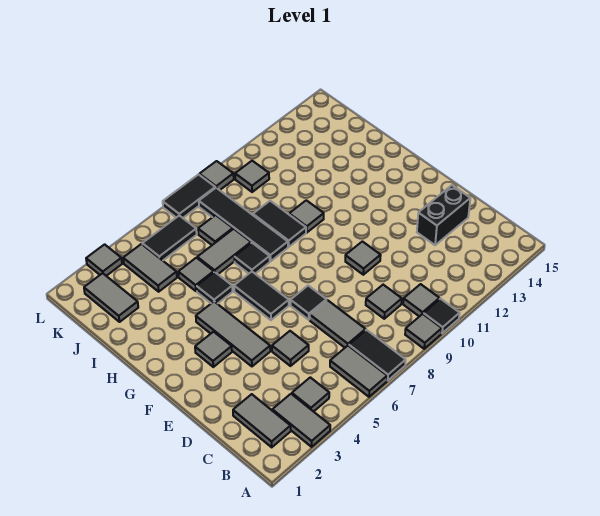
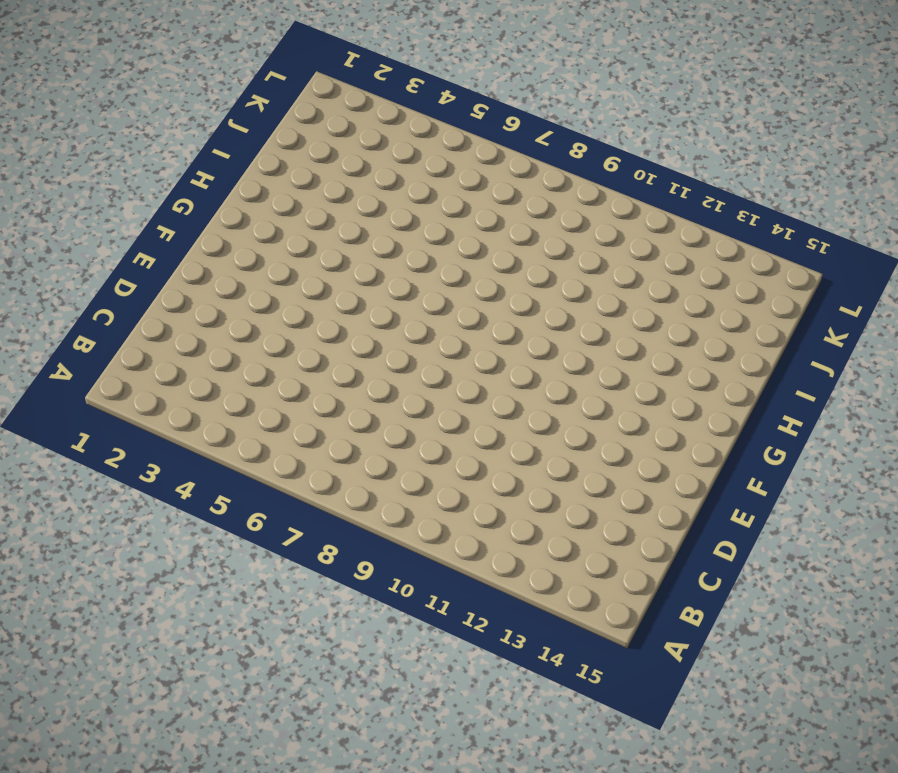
none -> grey 1x2 tile [272,394,330,447]
none -> grey 1x2 tile [330,346,387,397]
none -> black 1x2 tile [349,330,406,381]
none -> grey 1x1 tile [405,314,442,349]

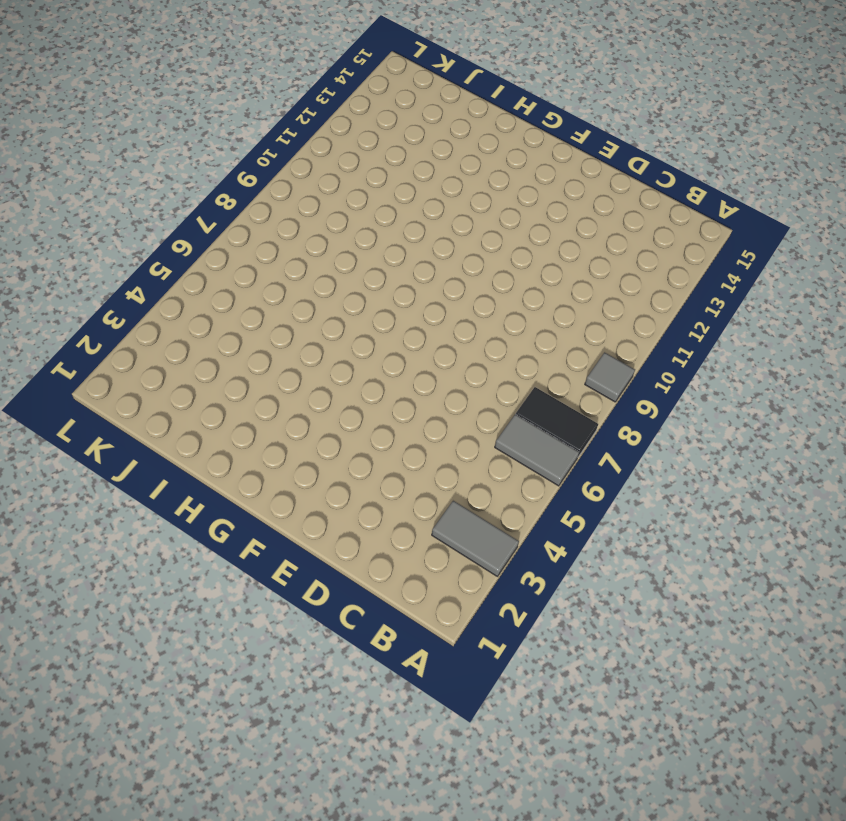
none -> black 1x1 tile [424,299,460,333]
none -> grey 1x2 tile [233,394,291,447]
none -> grey 1x1 tile [292,377,329,412]
none -> grey 1x1 tile [403,284,439,317]

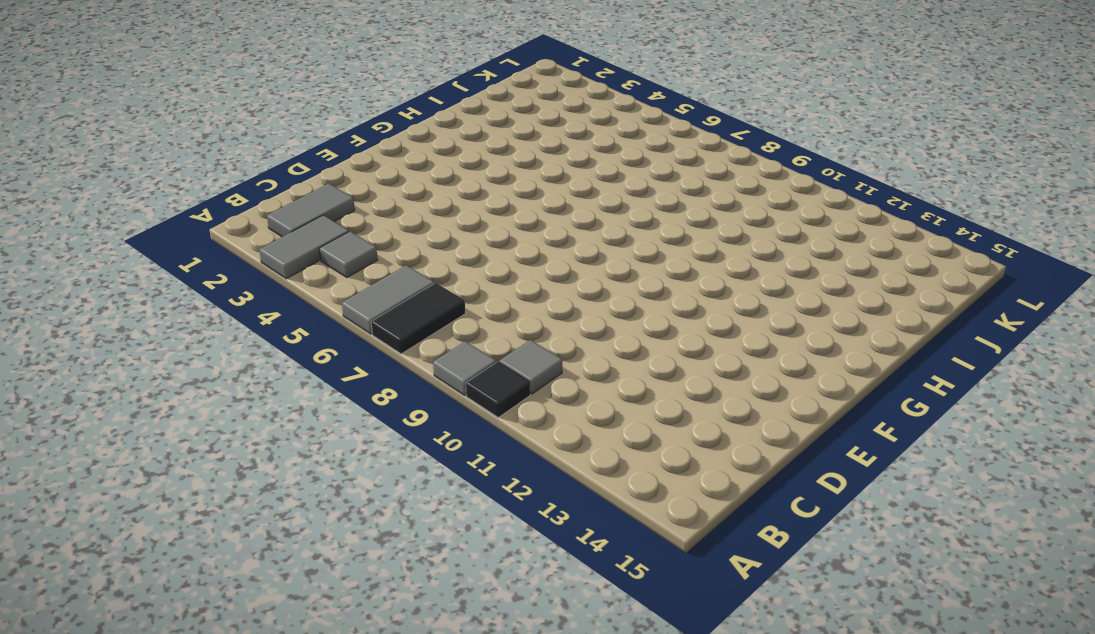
none -> grey 1x2 tile [310,300,366,348]
none -> grey 1x1 tile [366,285,402,319]
none -> grey 1x1 tile [272,331,309,366]
none -> black 1x2 brick [417,185,470,245]

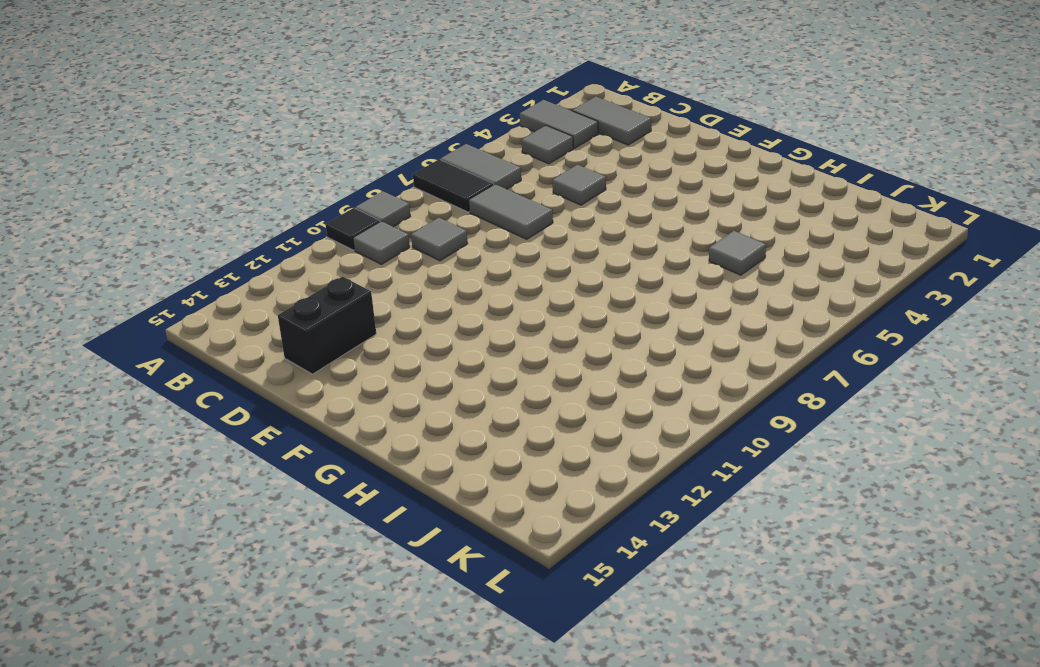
none -> grey 1x3 tile [196,302,270,366]
none -> black 1x1 tile [291,286,326,320]
none -> grey 1x1 tile [345,241,381,275]
none -> grey 1x1 tile [195,332,232,367]

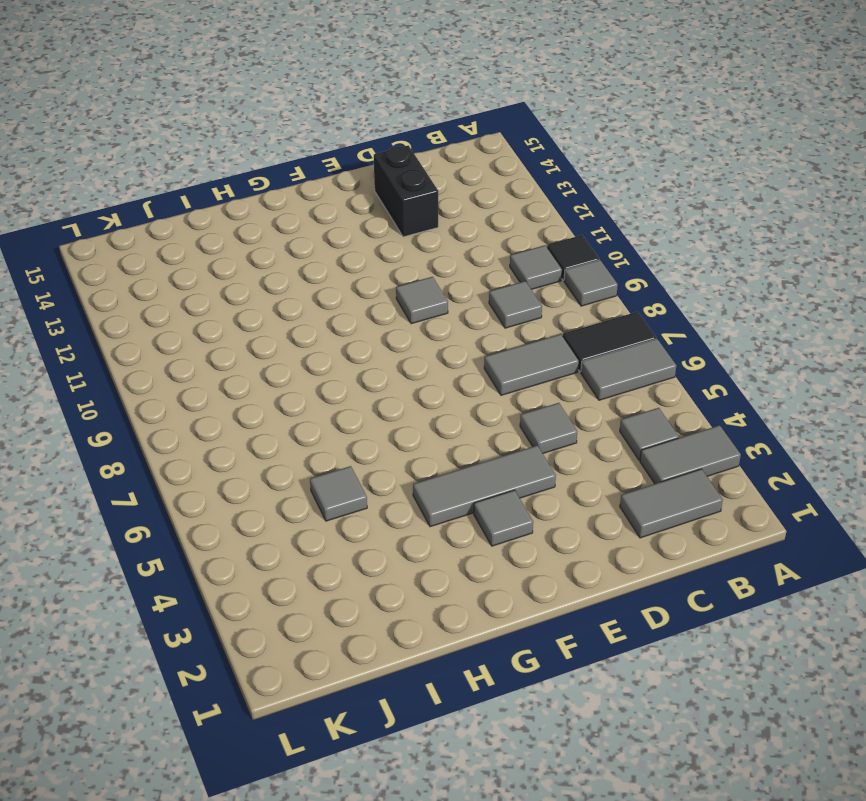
none -> black 1x1 tile [291,286,326,320]
none -> black 1x2 tile [234,272,289,320]
none -> black 1x1 tile [197,272,233,304]
none -> black 1x1 tile [234,243,270,274]

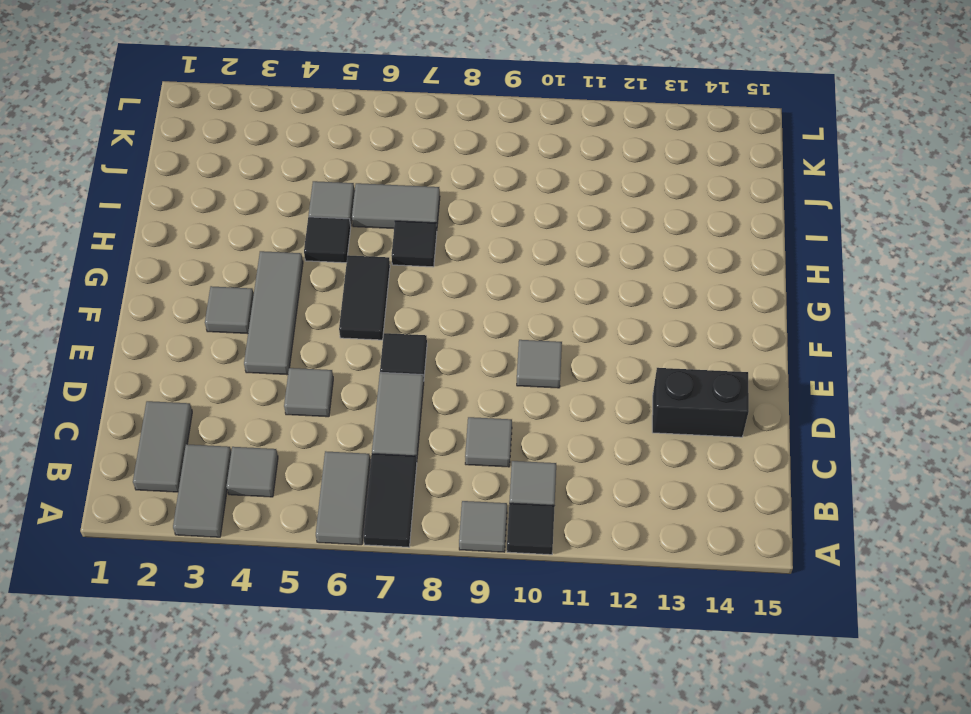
none -> black 1x4 tile [199,188,288,261]
none -> black 1x2 tile [253,201,306,247]
none -> grey 1x1 tile [289,200,324,233]
none -> grey 1x2 tile [84,273,138,322]

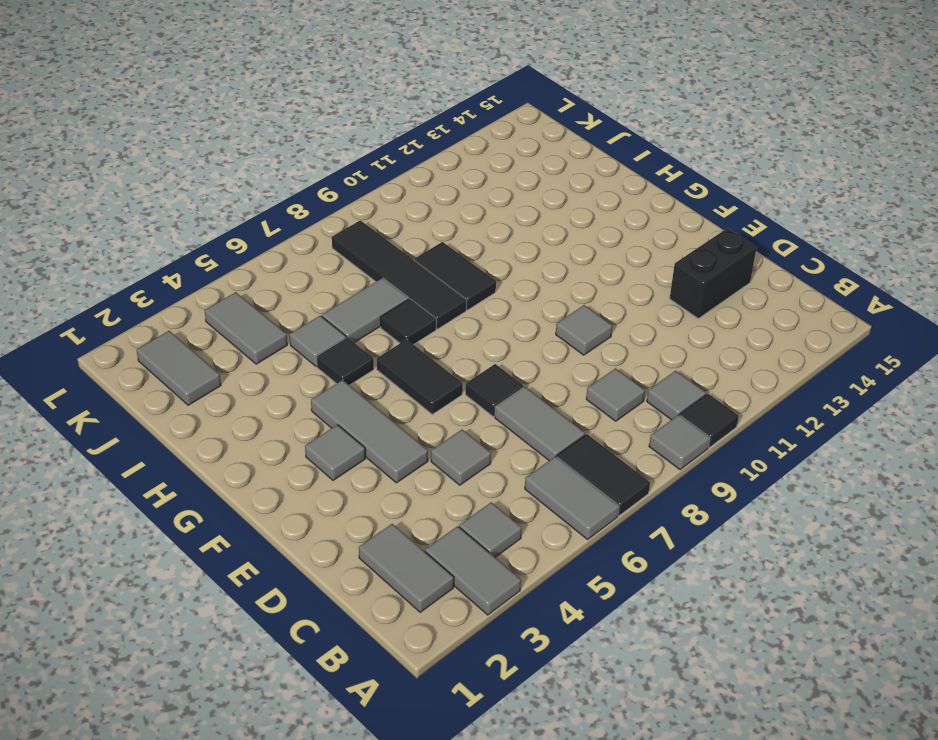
none -> grey 1x1 tile [289,200,324,233]
none -> grey 1x1 tile [198,215,233,245]
none -> black 1x2 tile [142,216,197,260]
none -> grey 1x1 tile [235,161,269,192]

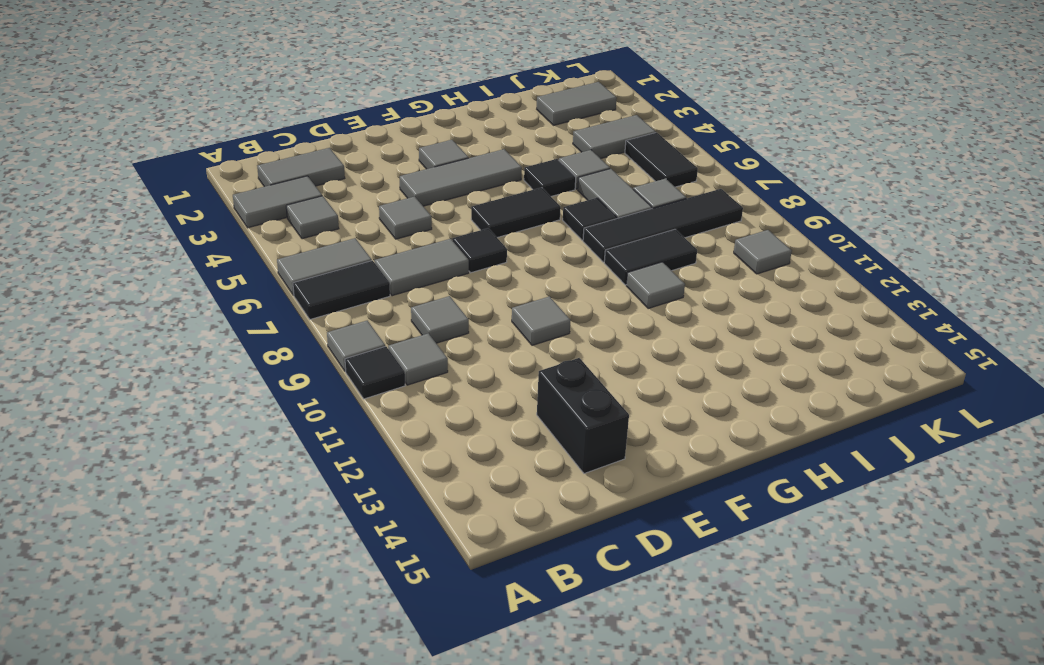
none -> grey 1x1 tile [86,244,122,276]
none -> black 1x2 tile [163,175,215,218]
none -> grey 1x1 tile [199,161,234,190]

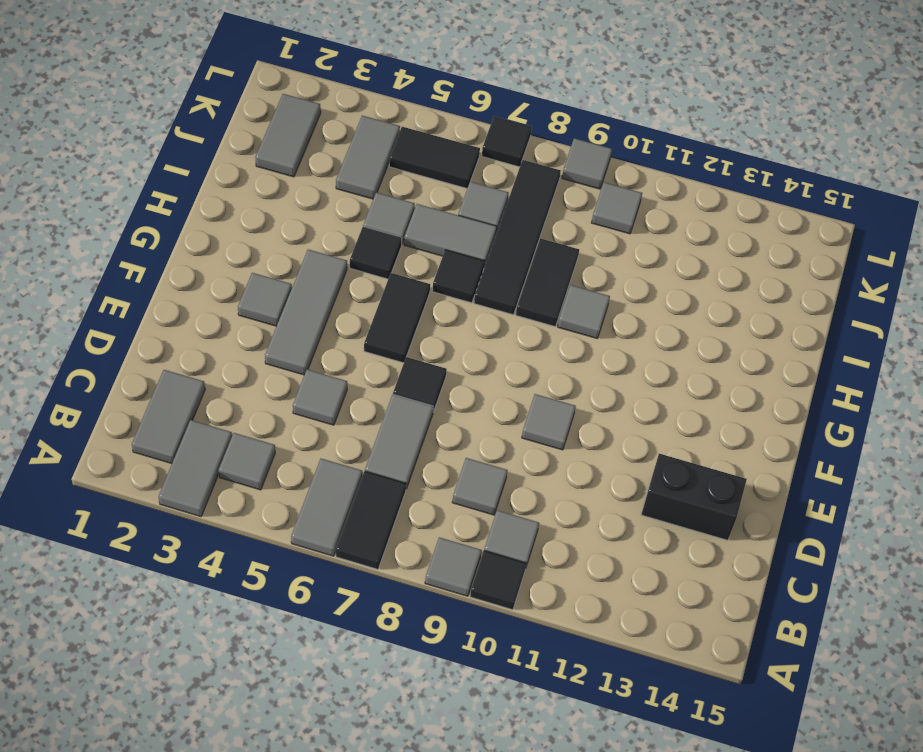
black 1x1 tile [482,116,532,167] -> black 1x2 tile [163,175,215,218]
none -> grey 1x1 tile [86,244,122,276]

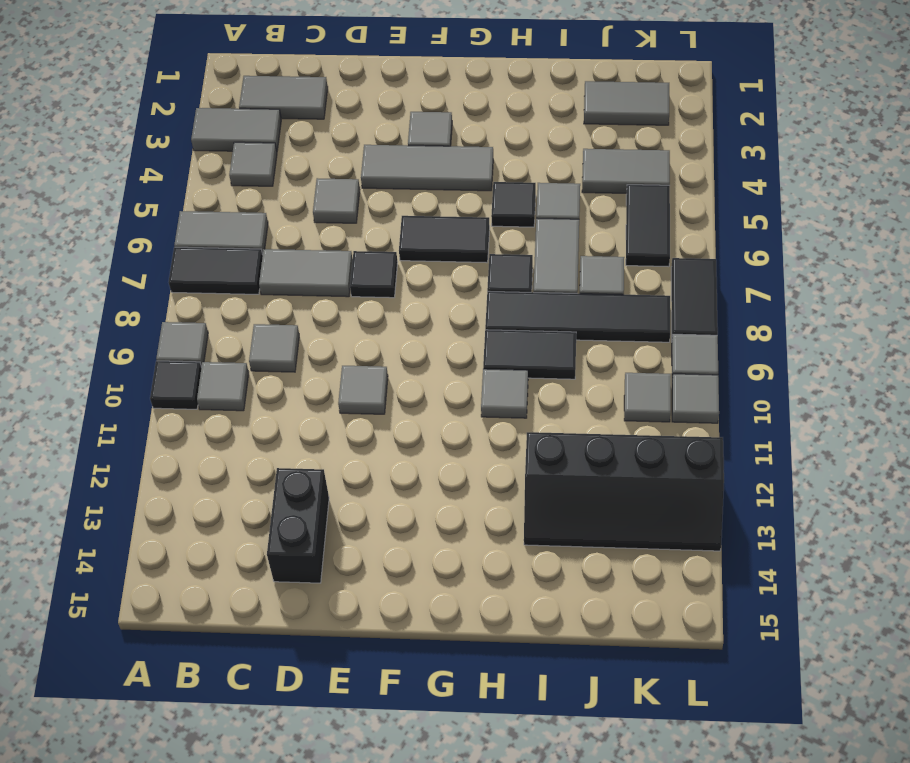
black 2x4 slope [524,432,724,551] -> none
grey 1x1 tile [672,374,719,423] -> grey 1x1 tile moved to [86,244,122,276]

